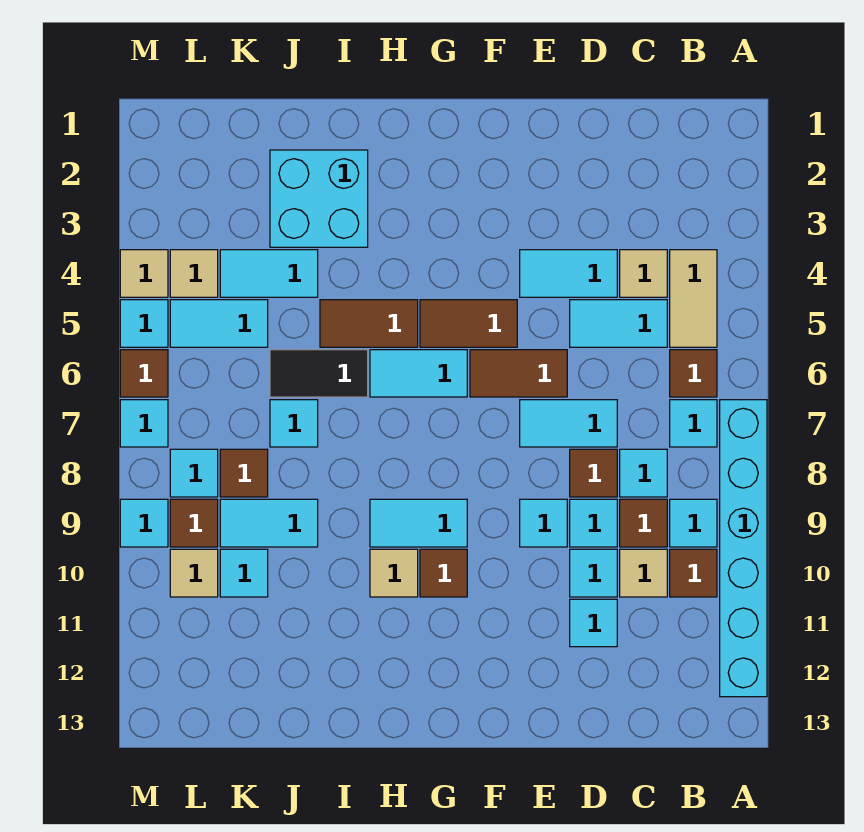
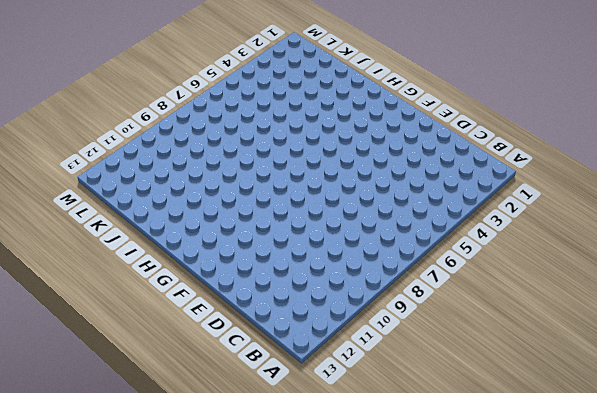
none -> cyan 1x6 brick [720,400,767,697]
none -> tan 1x2 tile [670,250,717,347]
none -> brown 1x1 tile [670,350,717,397]
none -> cyan 1x1 tile [670,400,717,447]

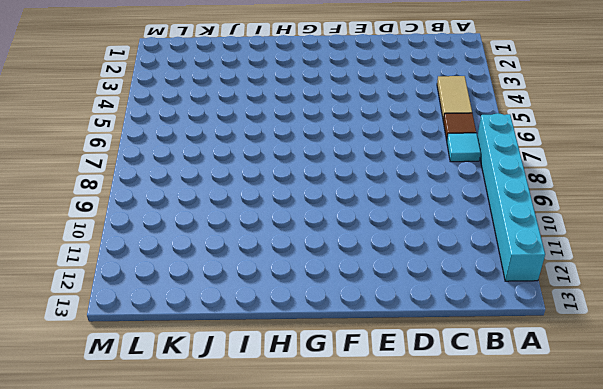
none -> cyan 1x1 tile [670,499,717,547]
none -> brown 1x1 tile [670,549,717,597]
none -> tan 1x1 tile [620,250,667,297]
none -> cyan 1x2 tile [570,300,667,347]

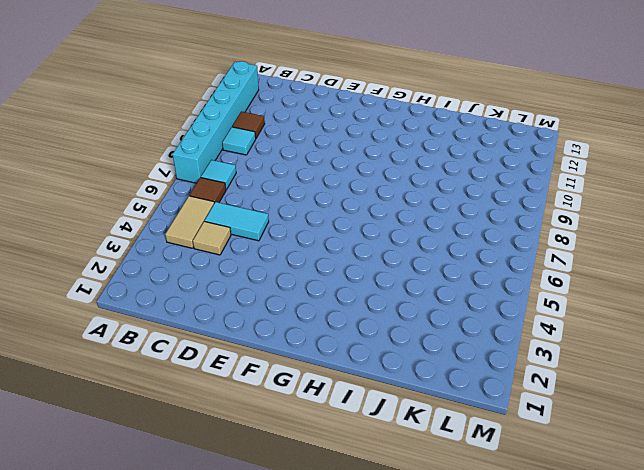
none -> cyan 1x1 tile [620,449,667,497]
none -> brown 1x1 tile [620,499,667,547]
none -> tan 1x1 tile [620,549,667,597]
none -> cyan 1x2 tile [520,250,617,297]

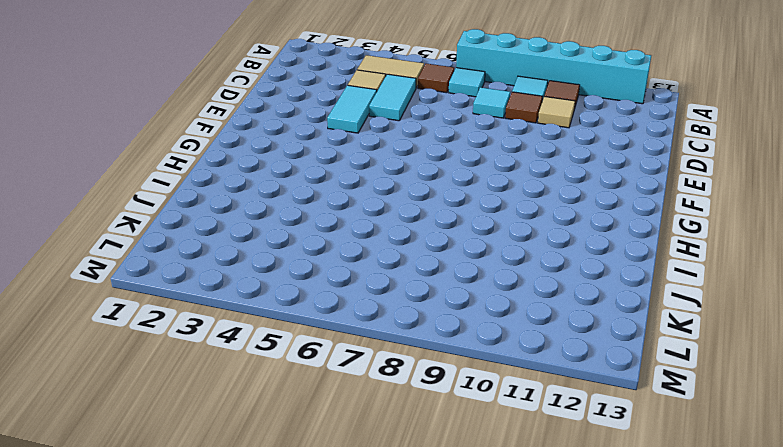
none -> cyan 1x2 tile [520,400,617,447]
none -> brown 1x1 tile [570,449,617,497]
none -> cyan 1x1 tile [570,499,617,547]
none -> cyan 1x1 tile [570,549,617,597]

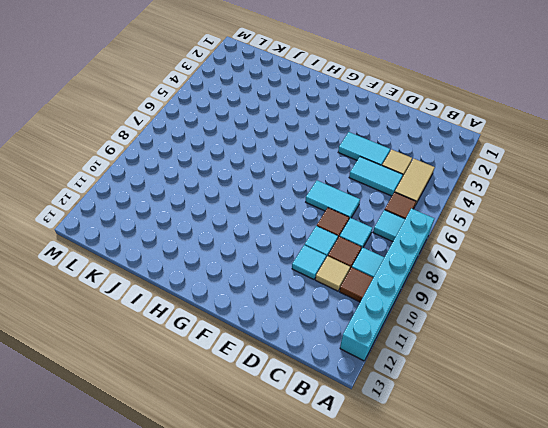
none -> cyan 1x1 tile [570,599,617,647]
none -> brown 1x2 tile [470,350,567,397]
none -> cyan 1x1 tile [520,499,567,547]
none -> brown 1x2 tile [420,300,517,347]

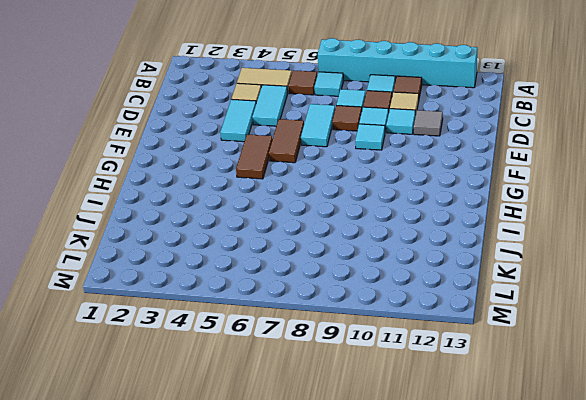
grey 1x1 tile [414,110,443,136] -> cyan 1x1 tile [570,599,617,647]
none -> cyan 1x2 tile [370,350,467,397]
none -> cyan 1x2 tile [370,499,467,547]
none -> brown 1x1 tile [420,549,467,597]
none -> brown 1x2 tile [320,300,418,347]

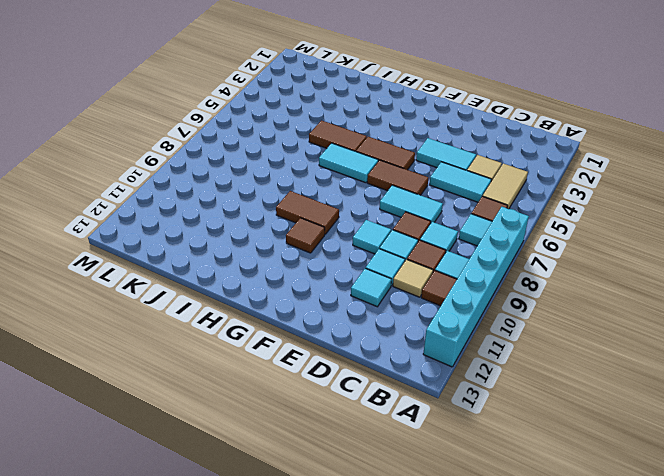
brown 1x2 tile [276,191,339,234] -> cyan 1x2 tile [370,499,467,547]
none -> tan 1x1 tile [370,549,418,597]
none -> cyan 2x2 brick [270,150,368,247]
none -> black 1x2 tile [270,350,368,397]
none -> cyan 1x2 tile [220,250,318,297]

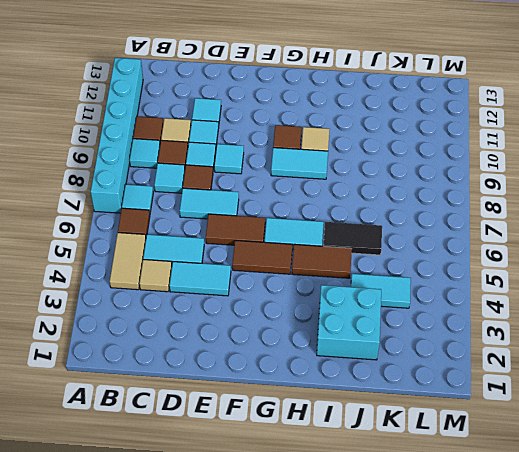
none -> cyan 1x1 tile [270,400,318,447]
none -> cyan 1x2 tile [220,499,318,547]
none -> cyan 1x2 tile [170,300,268,347]
none -> brown 1x1 tile [220,449,268,497]

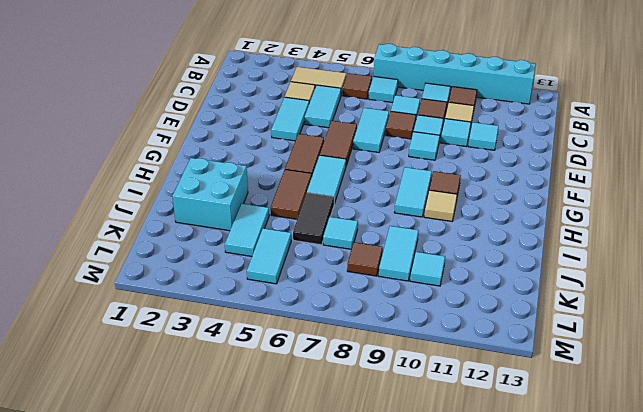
none -> tan 1x1 tile [170,250,218,297]
none -> cyan 1x1 tile [170,449,218,497]
none -> brown 1x1 tile [170,499,218,547]
none -> tan 1x1 tile [170,549,218,597]

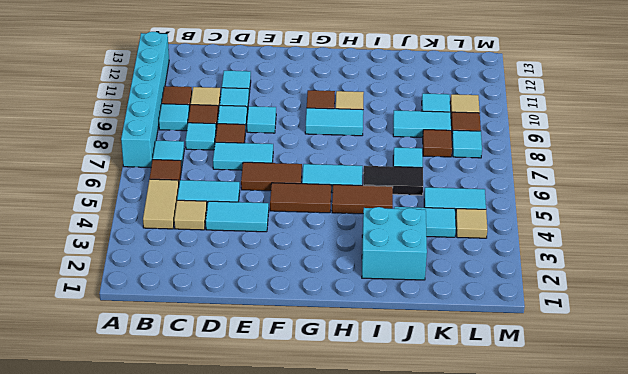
none -> tan 1x1 tile [120,250,168,297]
none -> cyan 1x1 tile [120,300,168,347]
none -> brown 1x1 tile [120,350,168,397]
none -> cyan 1x1 tile [120,400,168,447]

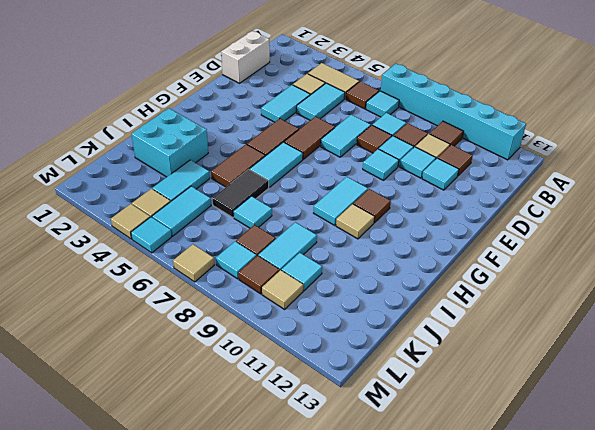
white 1x2 brick [221,31,270,83] -> none
brown 1x1 tile [438,145,473,176] -> brown 1x1 tile moved to [120,350,168,397]
tan 1x1 tile [173,244,214,282] -> cyan 1x1 tile [120,400,168,447]
none -> cyan 1x1 tile [670,499,717,547]
none -> cyan 1x1 tile [120,499,168,547]

